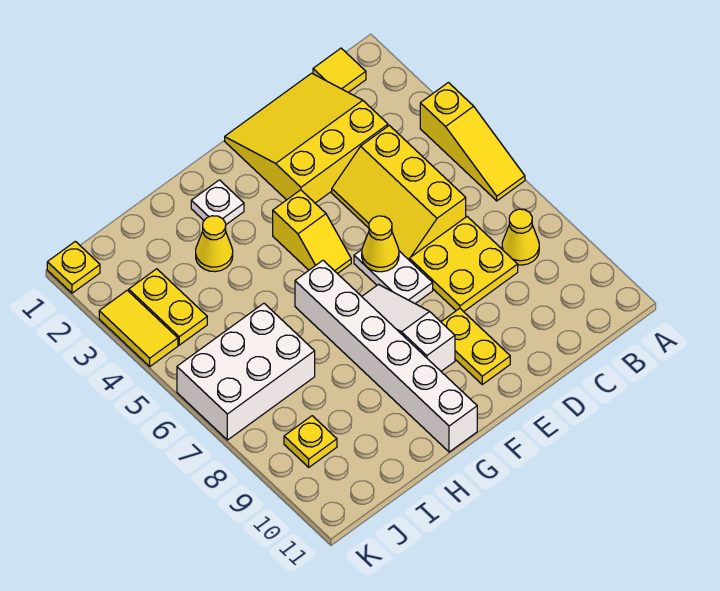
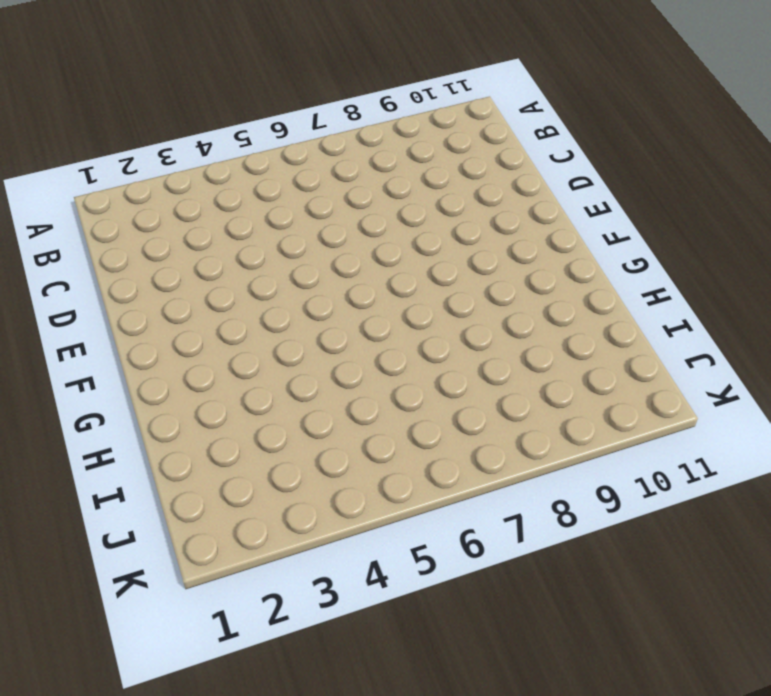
none -> yellow 1x3 slope [420,83,525,201]
none -> yellow 1x1 tile [313,48,366,92]
none -> yellow 1x1 cone [502,209,539,265]

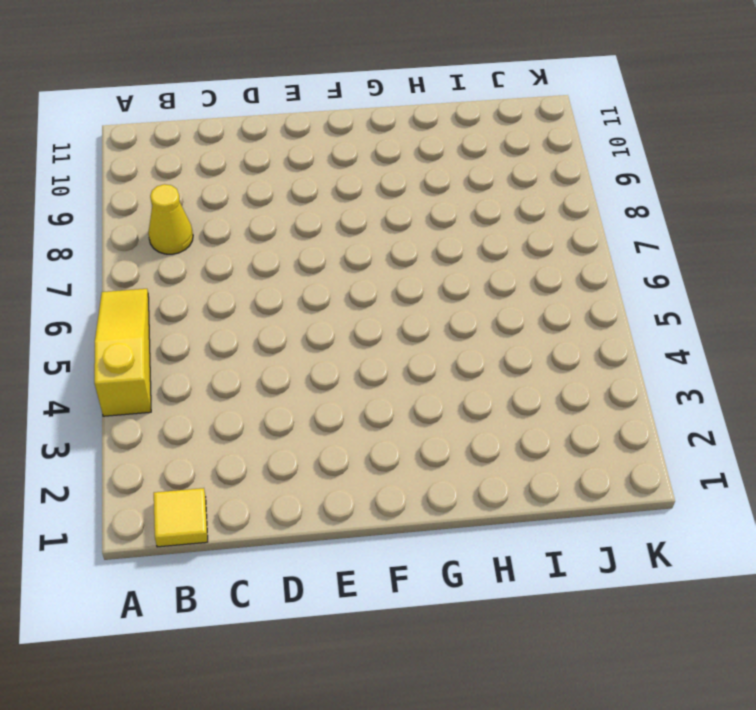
none -> yellow 3x3 slope [225,73,388,203]
none -> yellow 2x3 slope [332,125,466,260]
none -> yellow 2x2 plate [409,217,518,312]

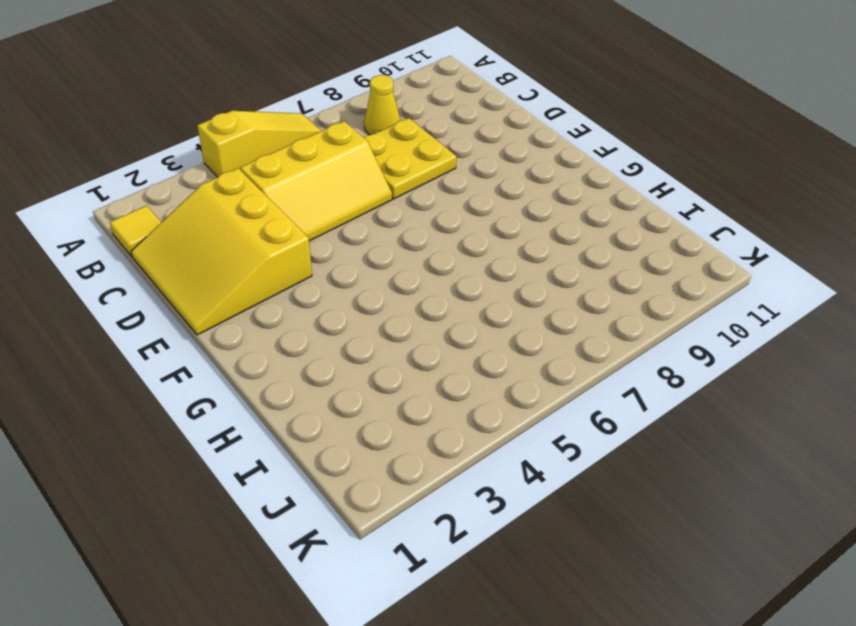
none -> white 1x2 plate [354,250,433,304]
none -> yellow 1x2 plate [441,308,510,384]
none -> yellow 1x2 slope [273,190,351,274]

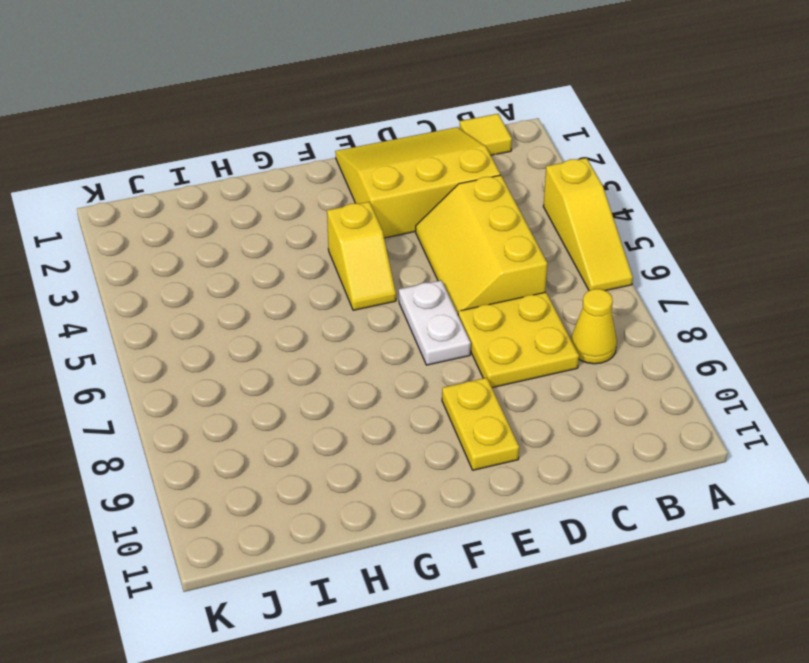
none -> white 1x3 slope [362,285,455,371]
none -> white 1x1 plate [191,180,244,224]
none -> white 1x6 brick [295,260,477,452]

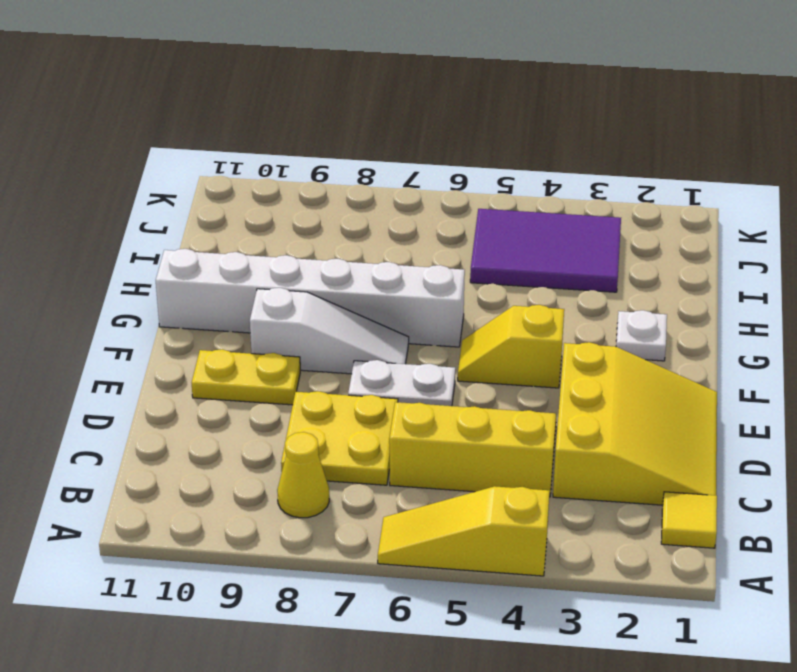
purple 2x3 tile [470,209,621,292] -> yellow 1x2 plate [129,269,207,345]
none -> yellow 1x1 cone [196,216,233,272]
none -> white 2x3 brick [177,303,315,440]
none -> yellow 1x1 plate [284,416,337,467]

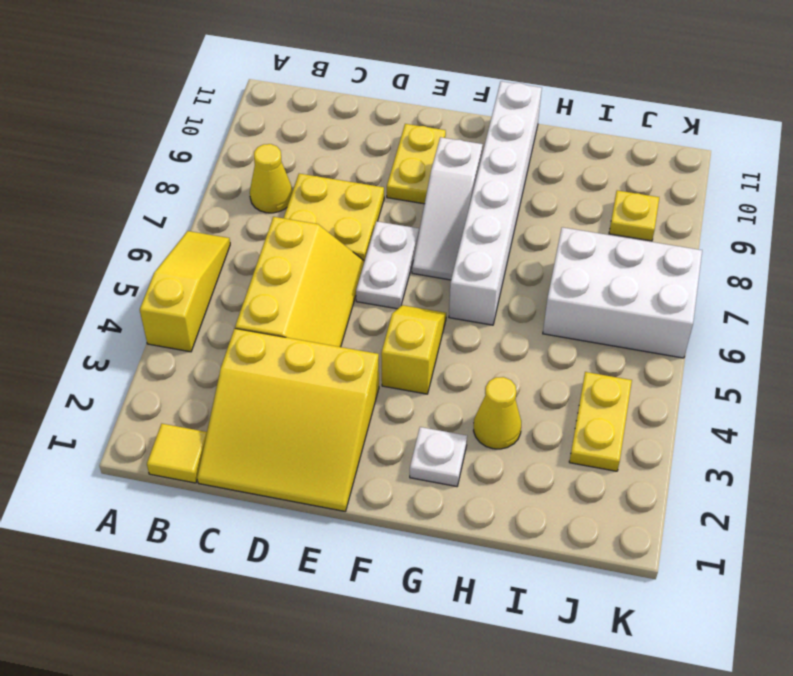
none -> yellow 1x1 plate [47,241,100,293]
none -> yellow 1x2 tile [99,290,178,366]
none -> yellow 1x1 cone [362,216,399,272]

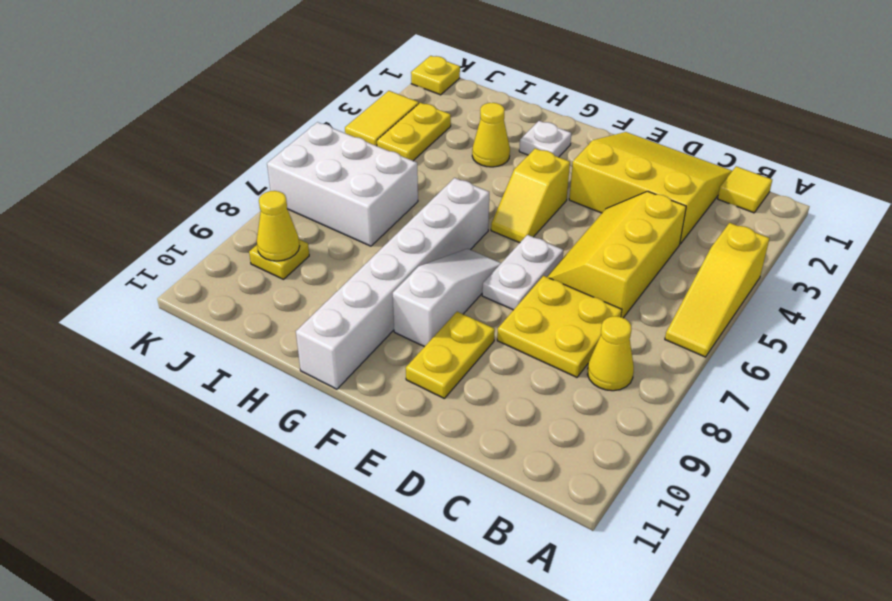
yellow 1x1 cone [257,191,300,261] -> yellow 1x1 cone moved to [362,216,399,272]

